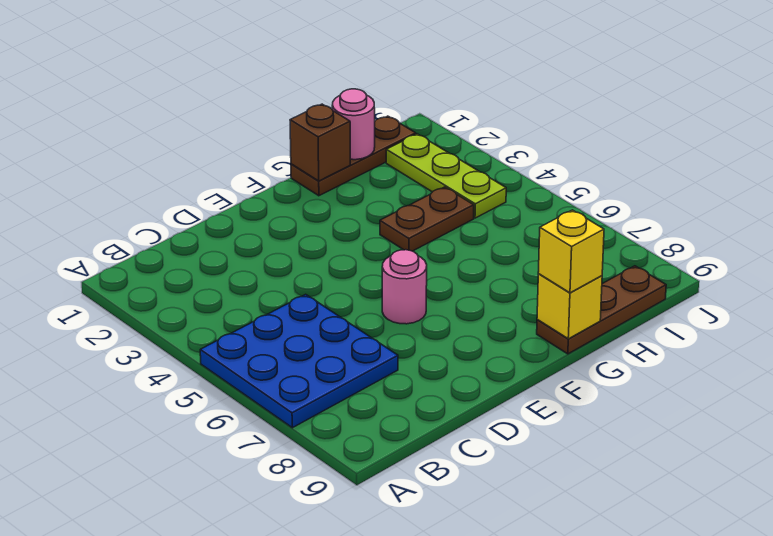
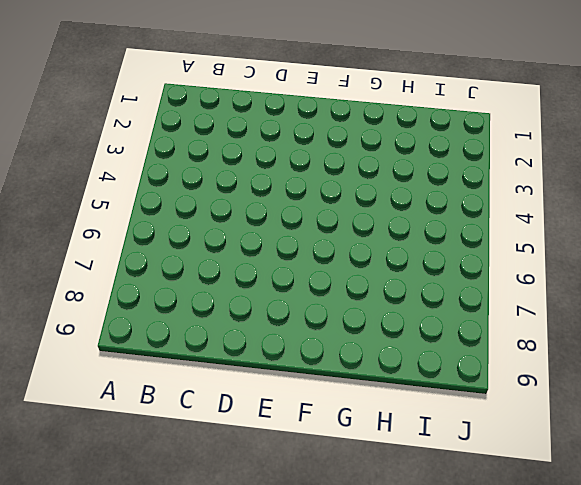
none -> blue 3x3 plate [200,294,398,428]
none -> pink 1x1 round brick [382,250,427,324]

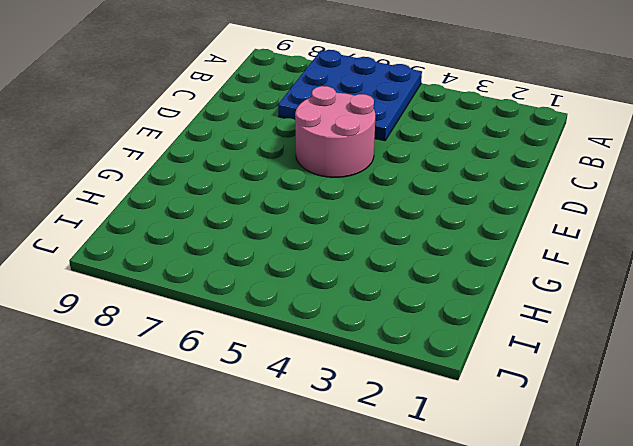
pink 2x2 round brick [295,86,375,177] -> pink 1x1 round brick [382,250,427,324]
none -> brown 1x3 plate [291,116,416,196]
none -> brown 1x2 plate [380,187,474,251]

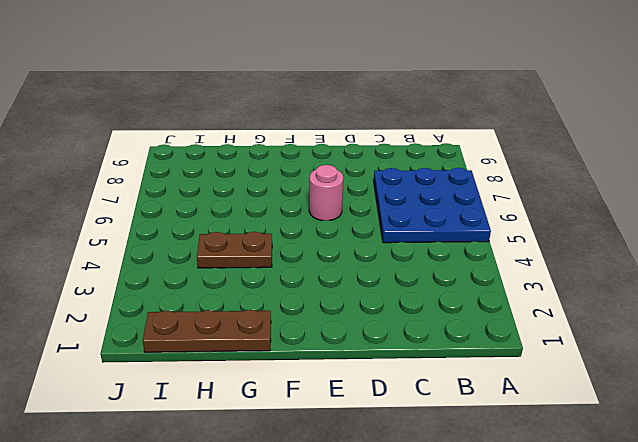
none -> brown 1x3 plate [537,266,666,354]
none -> lime 1x3 plate [386,134,506,218]

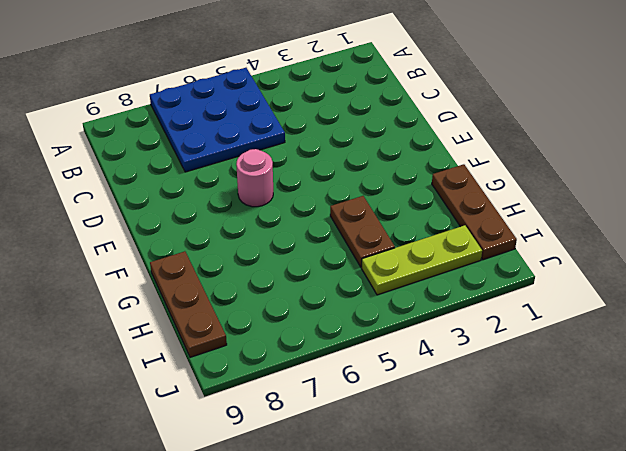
none -> brown 1x1 brick [290,104,350,181]
none -> yellow 1x1 brick [537,274,602,339]

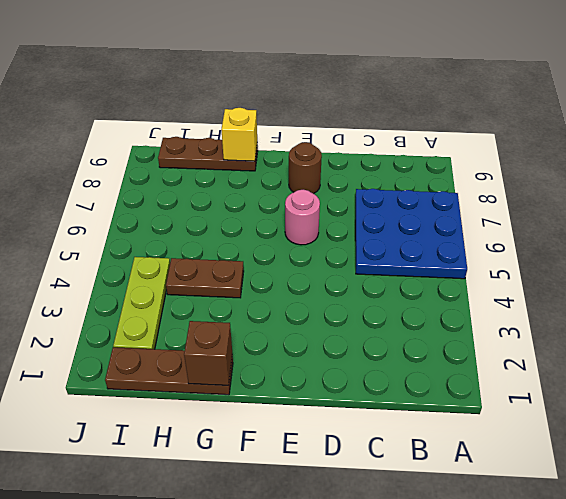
brown 1x1 round brick [289,142,322,194] -> none
none -> pink 1x1 round brick [332,89,375,160]
none -> yellow 1x1 brick [538,210,604,293]

